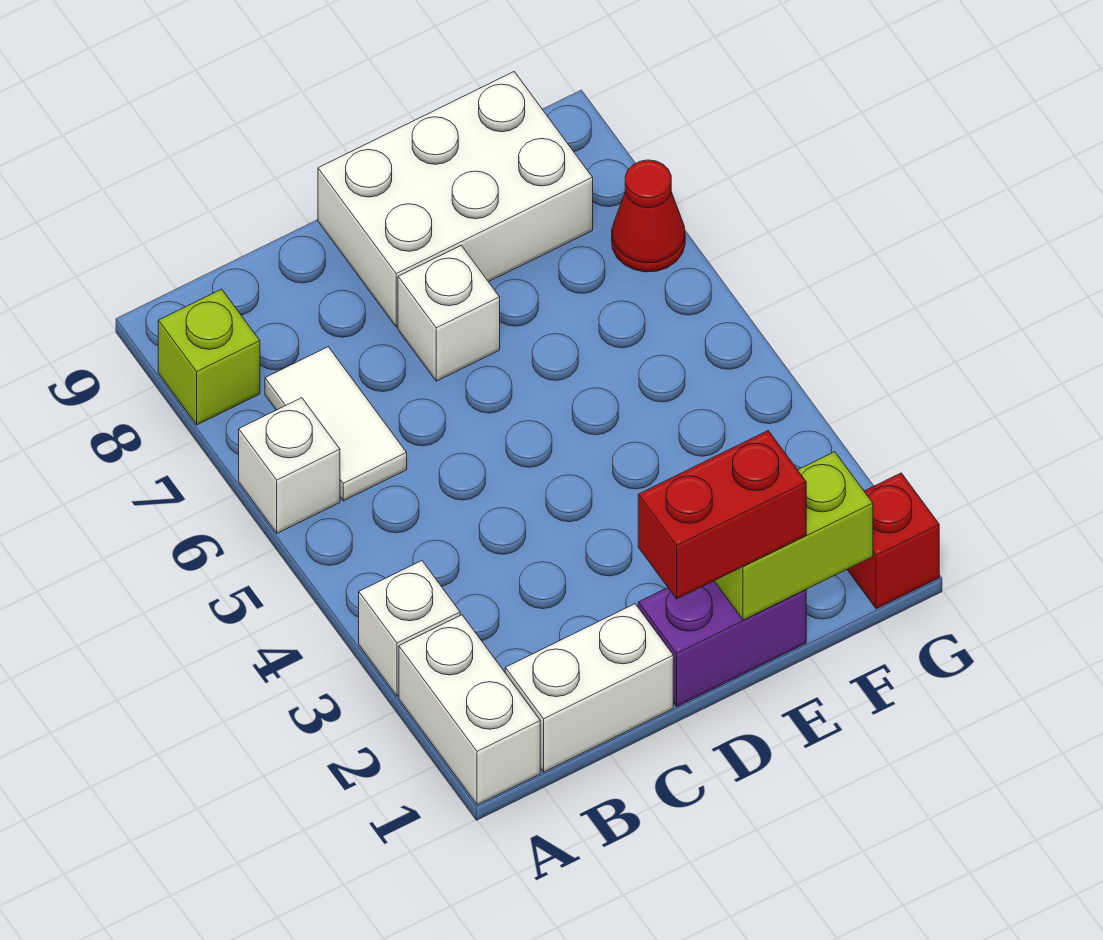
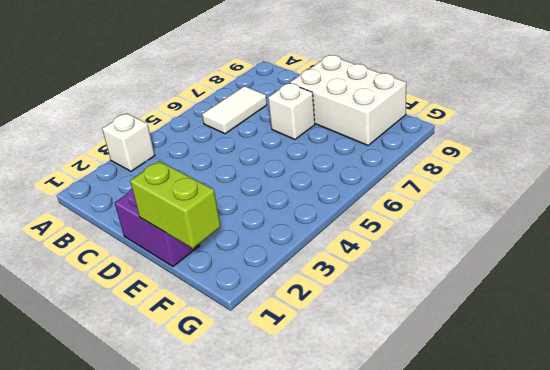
none -> white 1x2 brick [399,615,540,805]
none -> white 1x1 brick [239,398,340,533]
none -> lime 1x1 brick [158,289,260,425]

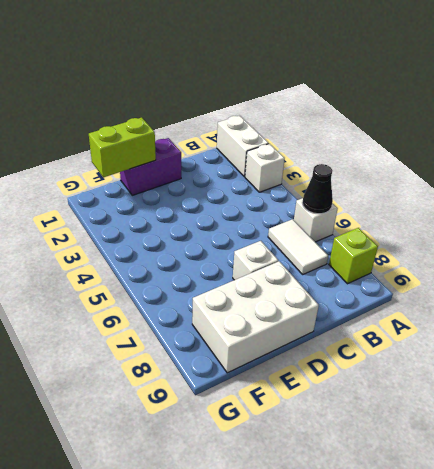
black 1x1 cone [302,164,333,214] -> none
none -> white 1x2 brick [505,604,673,772]
none -> red 1x1 brick [847,473,939,609]
none -> red 1x1 cone [612,160,685,272]

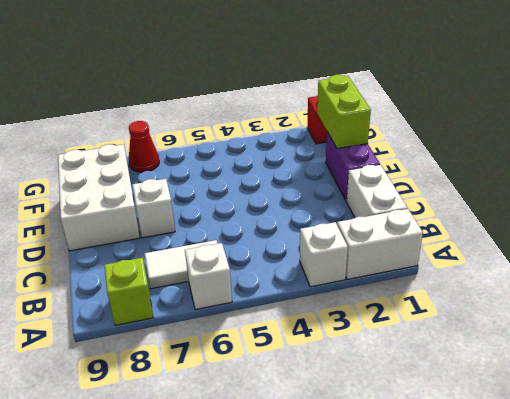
none -> red 1x2 brick [638,431,806,599]

